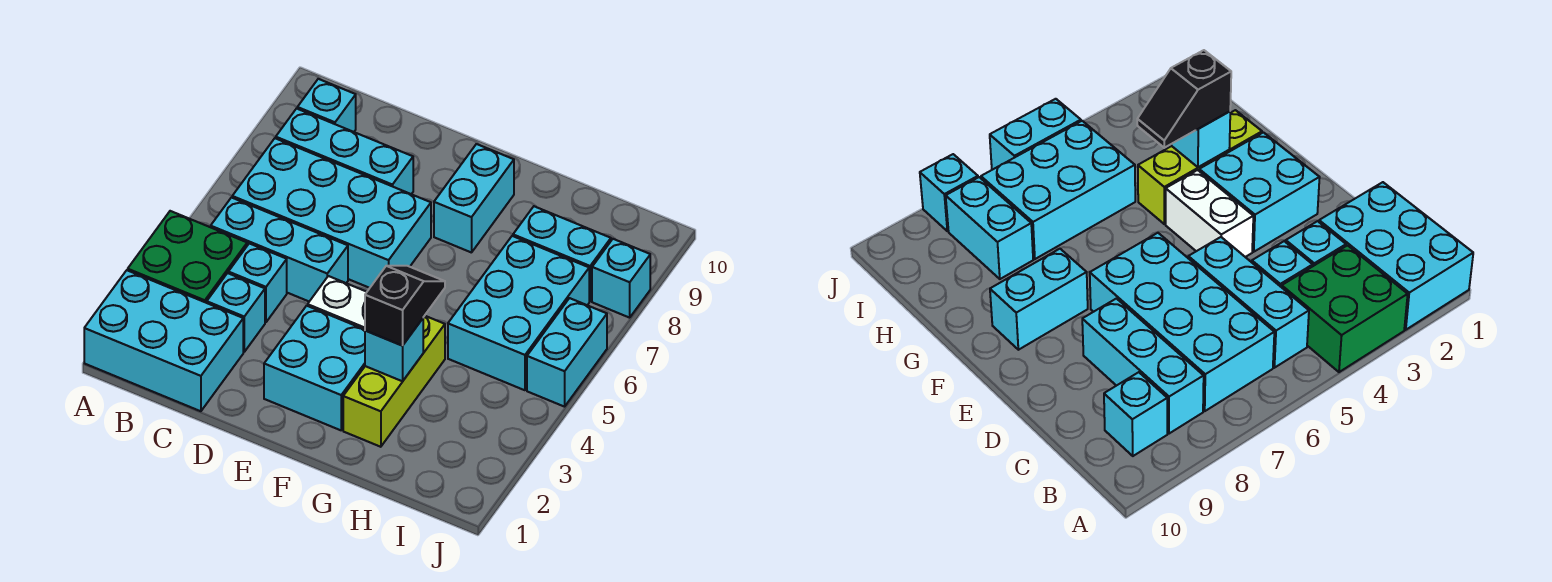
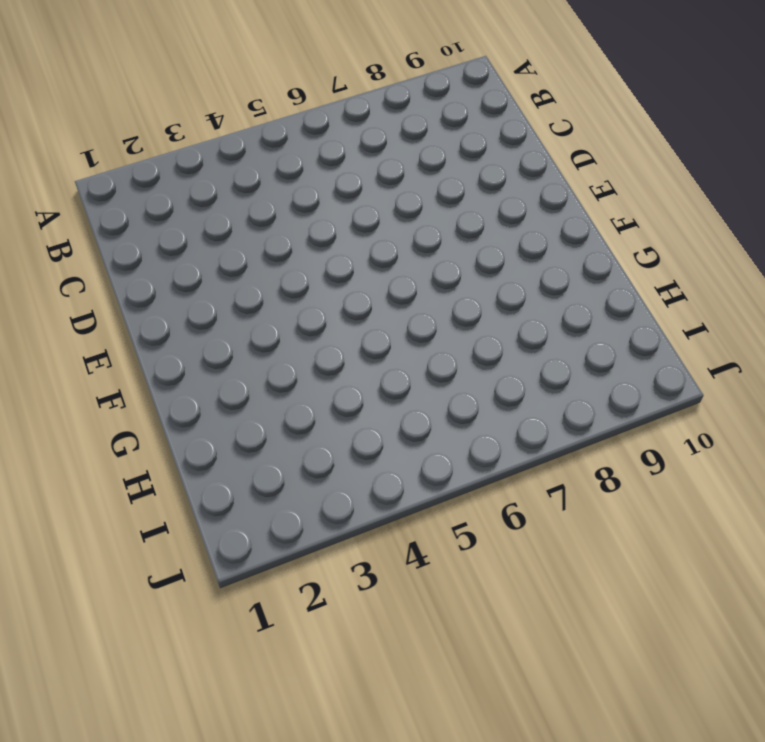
none -> cyan 2x3 brick [84,270,243,411]
none -> green 2x2 brick [128,211,247,303]
none -> cyan 1x3 brick [211,198,348,301]

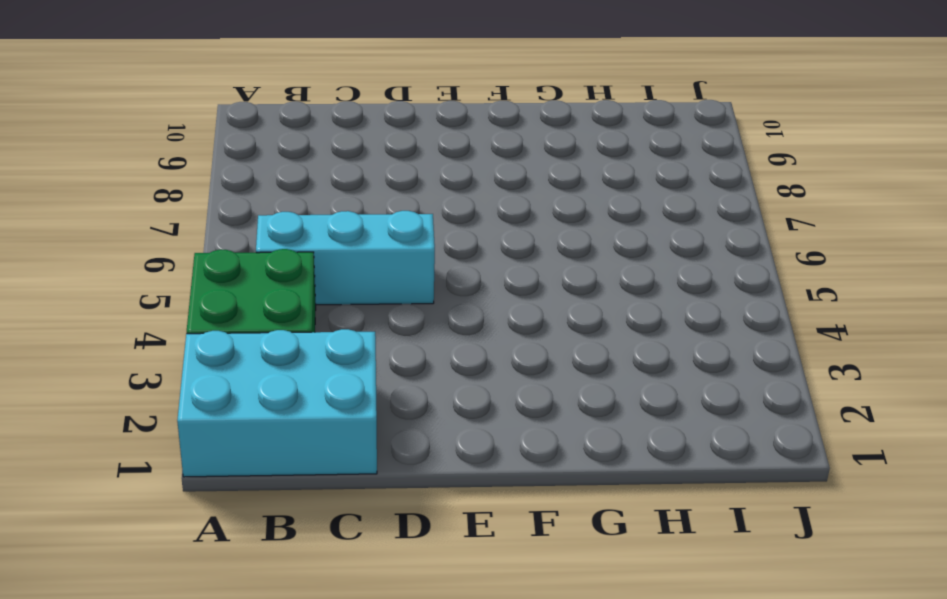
none -> cyan 2x4 brick [232,138,431,288]
none -> cyan 1x3 brick [276,109,413,194]
none -> cyan 1x1 brick [297,79,356,132]

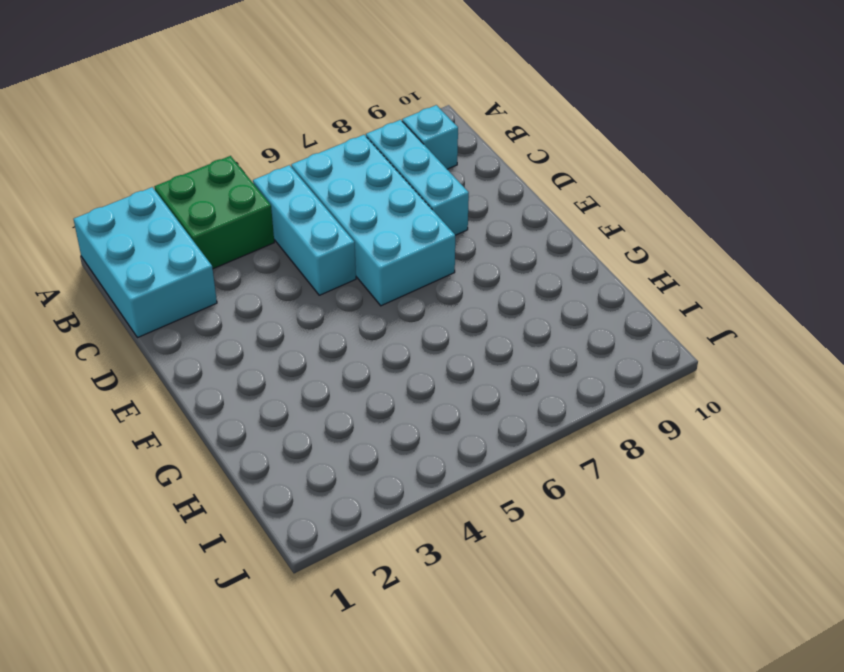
none -> cyan 1x1 brick [207,273,265,352]
none -> cyan 1x1 brick [228,243,287,322]
none -> cyan 2x2 brick [264,306,365,430]

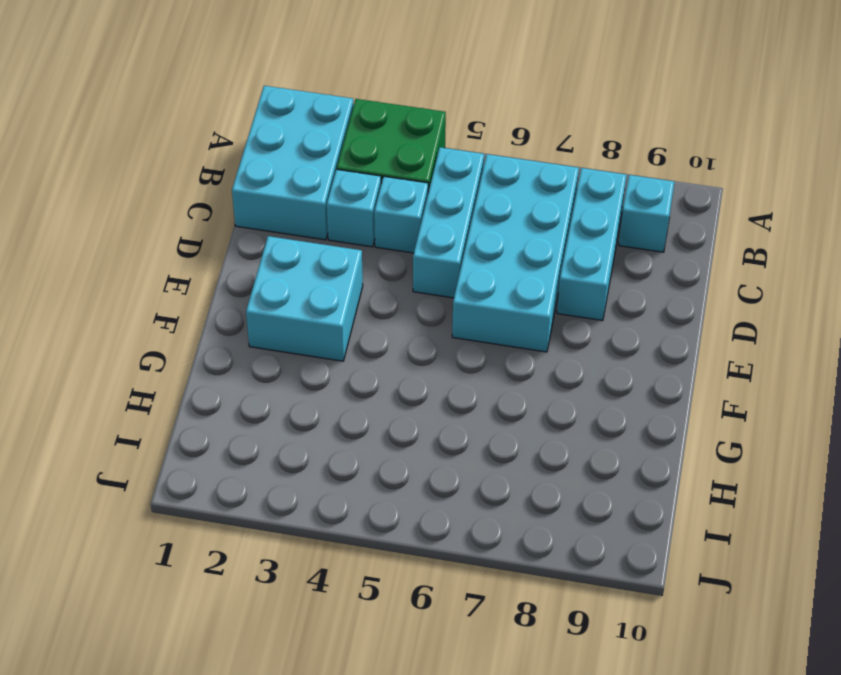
none -> white 1x2 brick [308,276,367,329]
none -> cyan 1x2 brick [434,144,514,253]
none -> lime 1x3 brick [343,316,445,447]

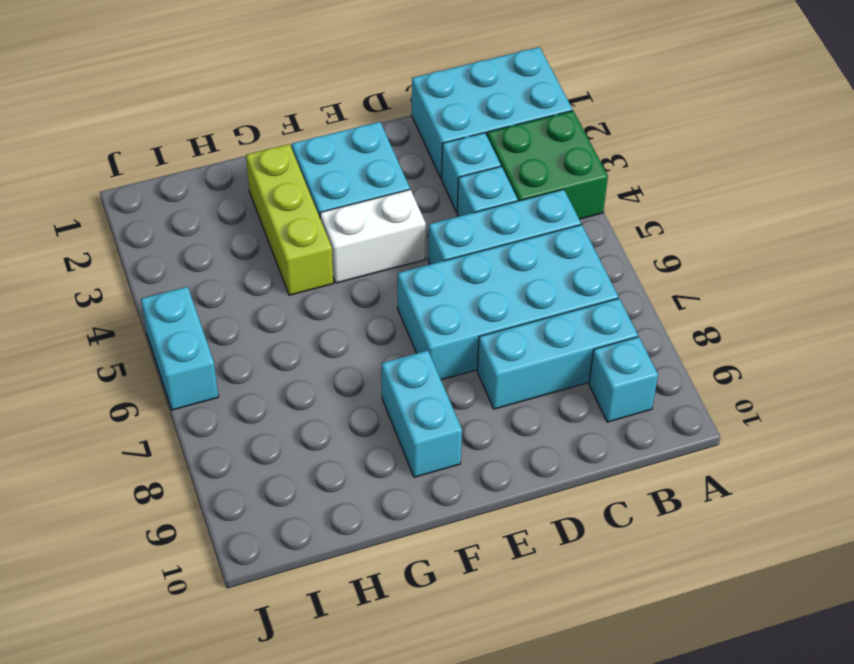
none -> cyan 2x3 brick [448,236,589,390]
none -> cyan 1x2 brick [513,206,611,301]
none -> cyan 1x1 brick [592,239,650,318]

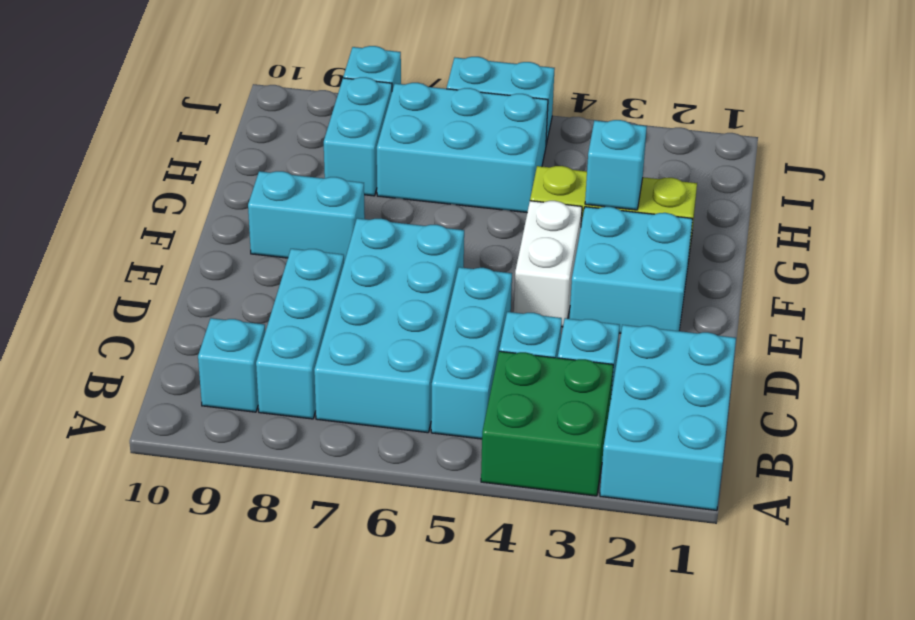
none -> black 1x2 slope [365,266,445,345]

